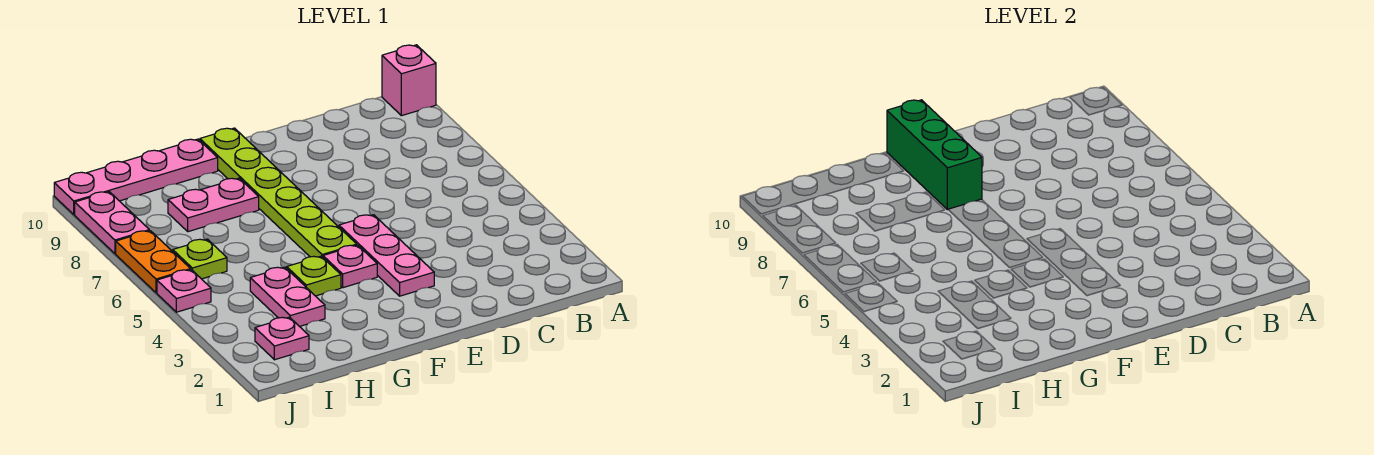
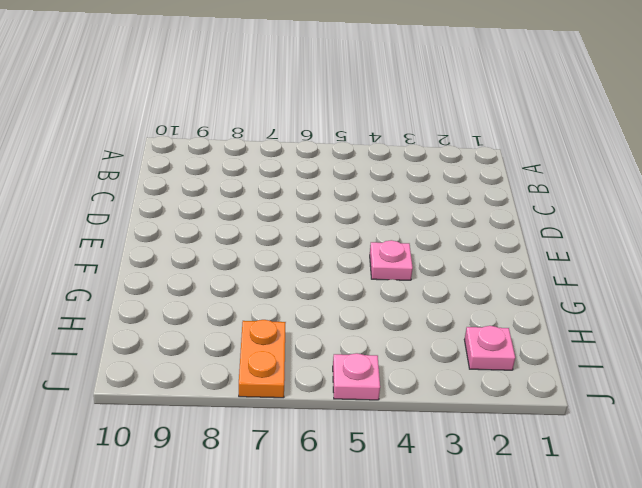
orange 1x2 plate [239,320,286,398] -> orange 1x2 plate turned to [116,231,191,293]
none -> pink 1x1 brick [382,45,436,116]
none -> pink 1x3 plate [339,215,434,296]
none -> lime 1x6 plate [200,128,357,257]

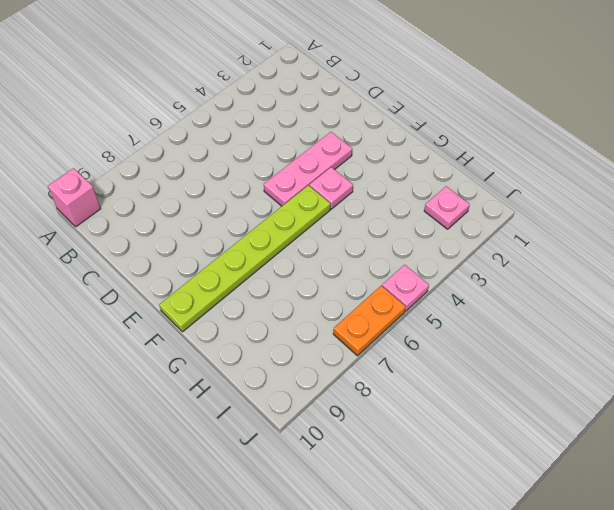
none -> lime 1x1 plate [287,256,341,296]
none -> pink 1x2 plate [168,178,259,232]
none -> pink 1x4 plate [54,139,218,215]

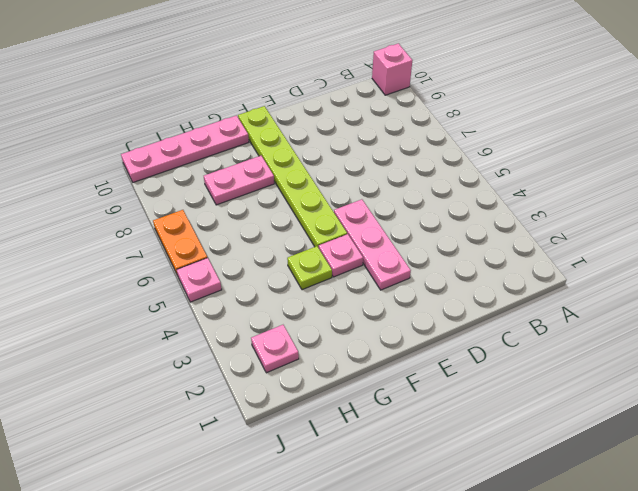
none -> pink 1x2 plate [250,267,325,327]
none -> lime 1x1 plate [173,239,227,279]
none -> pink 1x2 plate [75,192,149,254]

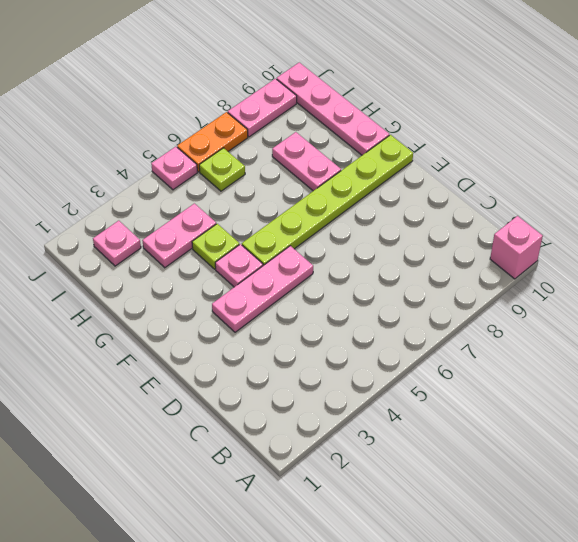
none -> green 1x3 brick [887,100,982,210]

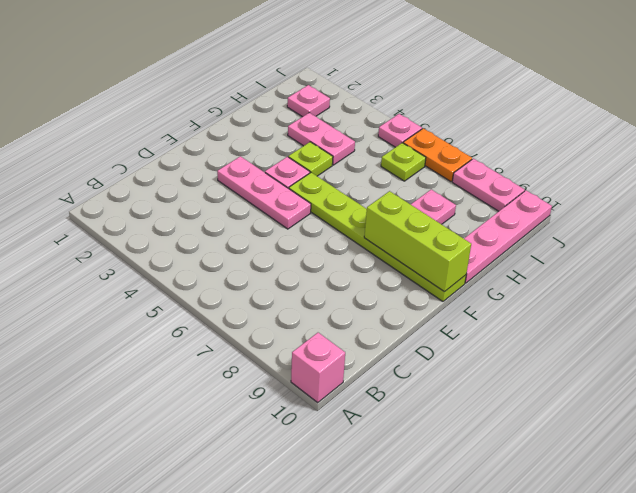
lime 1x3 brick [364,191,471,292] -> green 1x3 brick [887,100,982,210]

